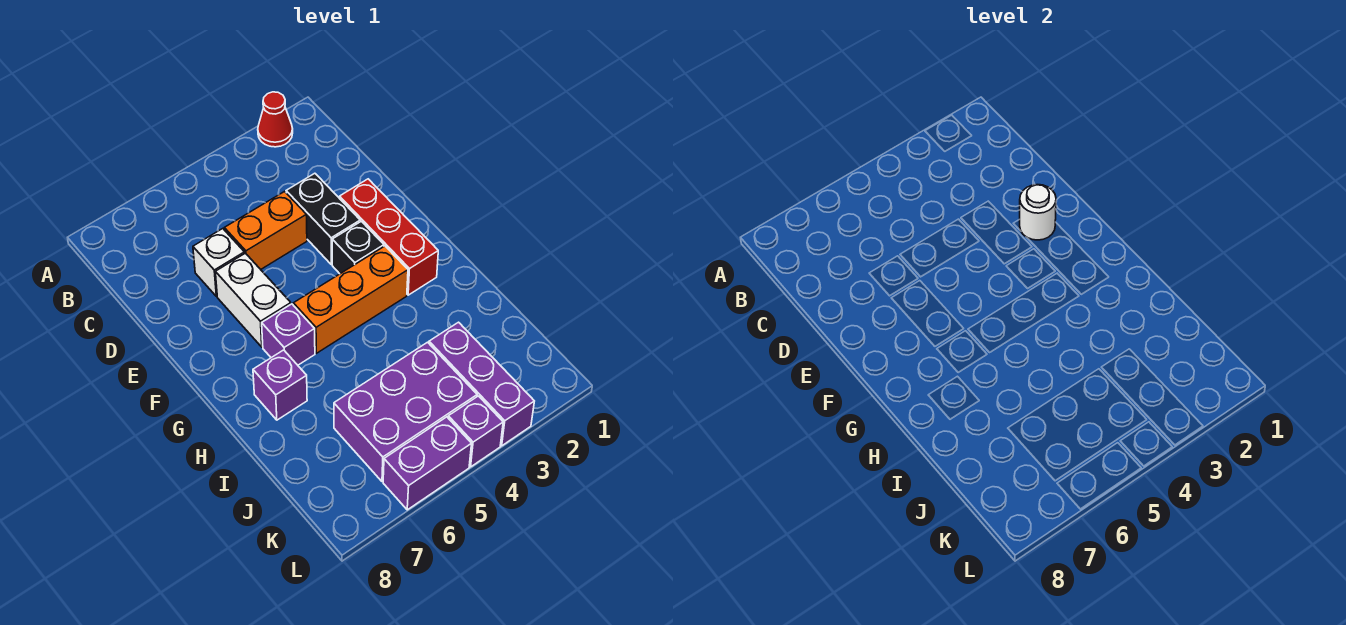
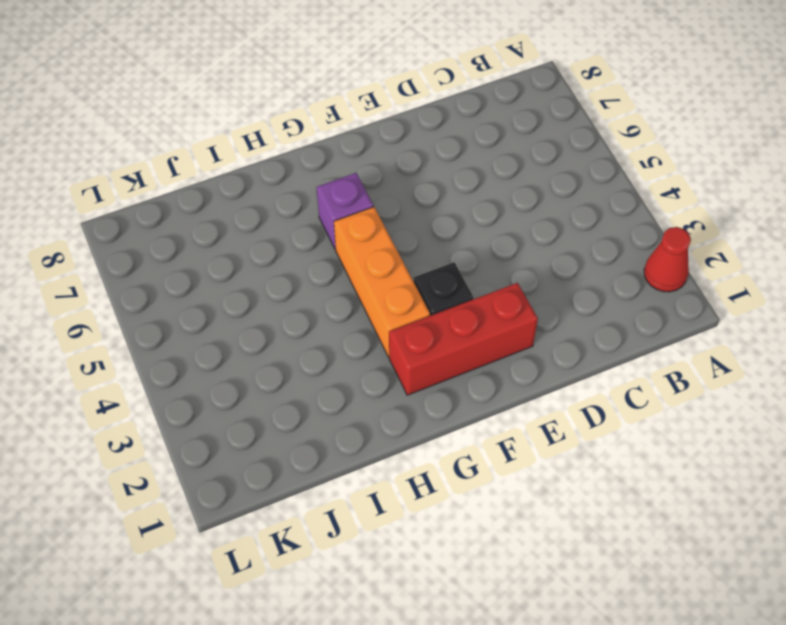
none -> black 1x2 brick [286,173,360,264]
none -> orange 1x2 brick [224,191,307,269]
none -> white 1x1 brick [193,229,244,296]

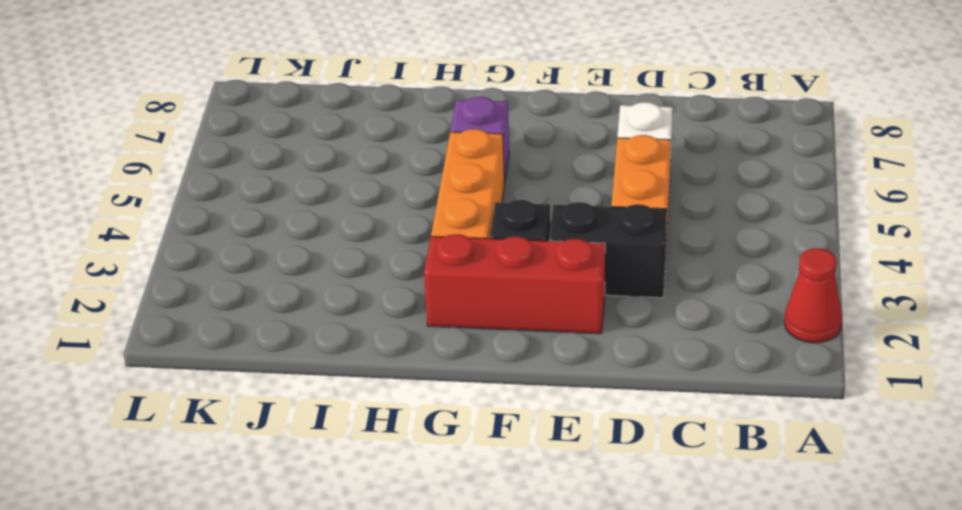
none -> white 1x2 brick [215,253,291,347]
none -> purple 1x1 brick [253,350,307,420]
none -> purple 1x3 brick [429,322,534,446]

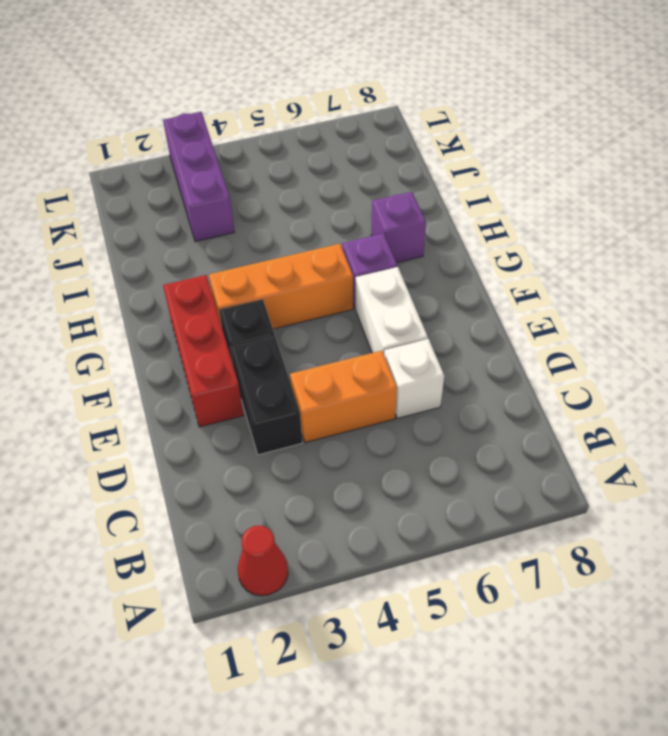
none -> purple 2x3 brick [334,342,477,482]
none -> purple 1x1 brick [448,396,503,467]
none -> purple 1x2 brick [383,417,471,510]

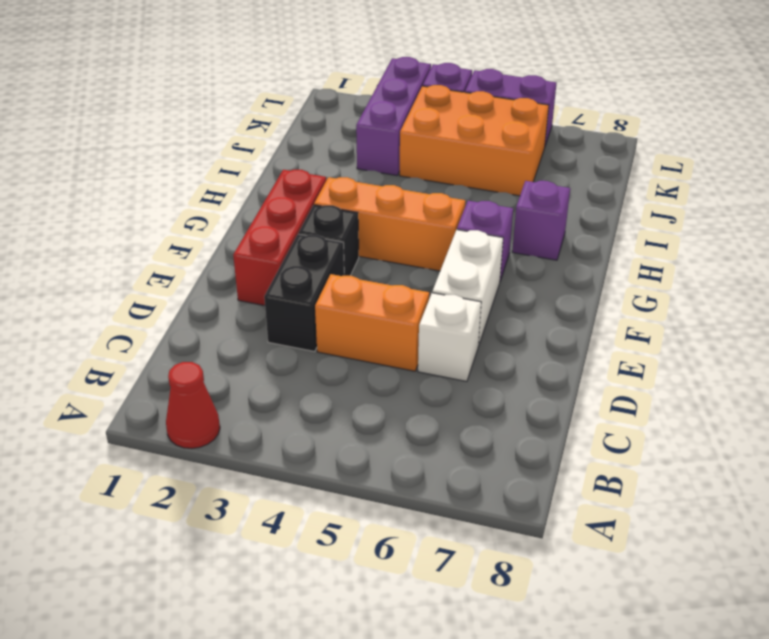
orange 2x3 brick [400,85,549,196] -> purple 2x3 brick [334,342,477,482]
none -> white 1x1 round brick [1020,185,1056,240]

